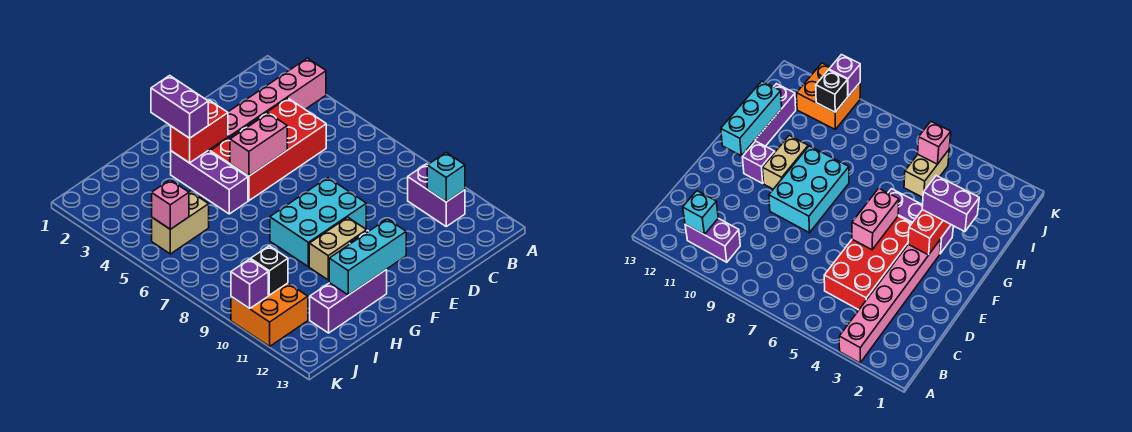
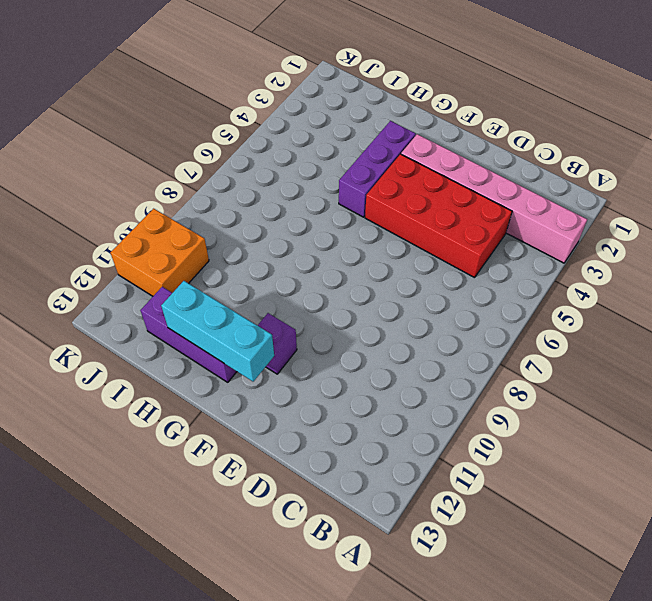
none -> purple 1x2 brick [408,164,465,226]
none -> cyan 2x3 brick [270,178,366,267]
none -> tan 1x2 brick [309,217,367,280]

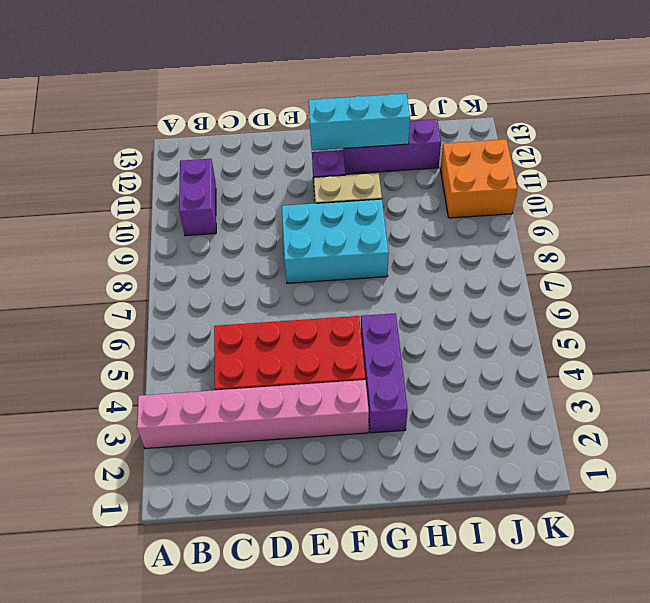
none -> tan 1x2 brick [152,191,209,254]
none -> cyan 1x1 brick [427,153,465,202]
none -> pink 1x2 brick [230,113,287,176]

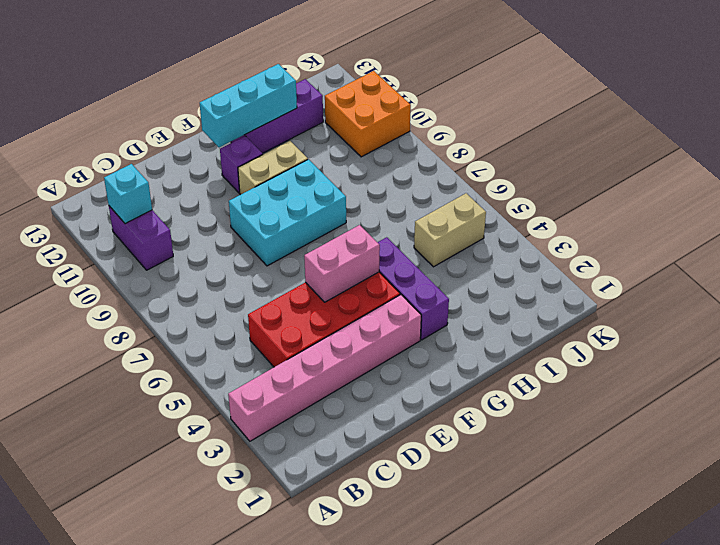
none -> red 1x2 brick [171,100,228,163]
none -> pink 1x1 brick [152,180,189,229]
none -> black 1x1 brick [251,246,288,295]

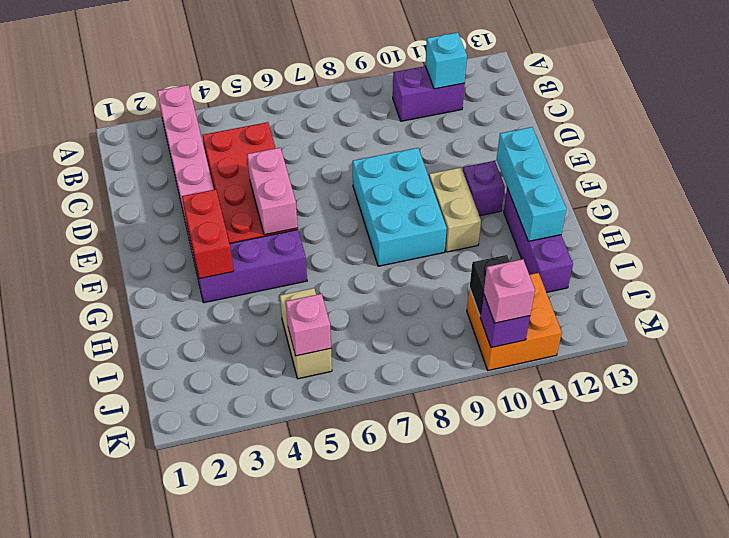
pink 1x1 brick [484,259,535,323] -> none
none -> purple 1x2 brick [151,75,208,138]

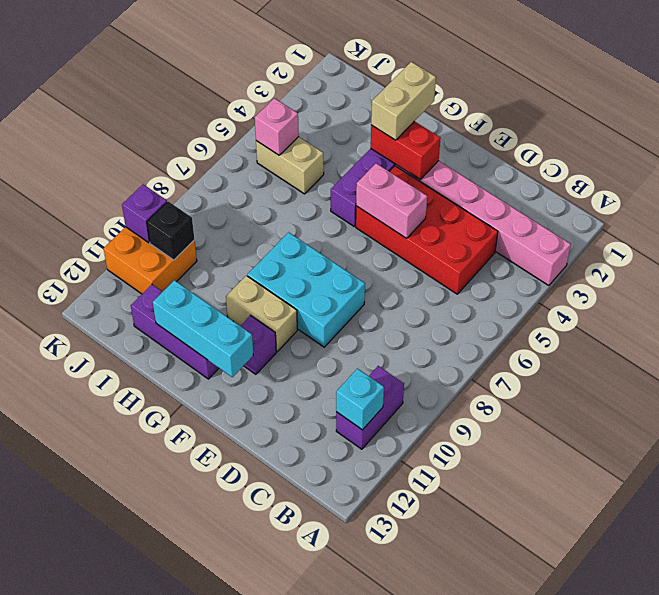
tan 1x2 brick [371,62,436,140] -> purple 1x2 brick [151,75,208,138]

